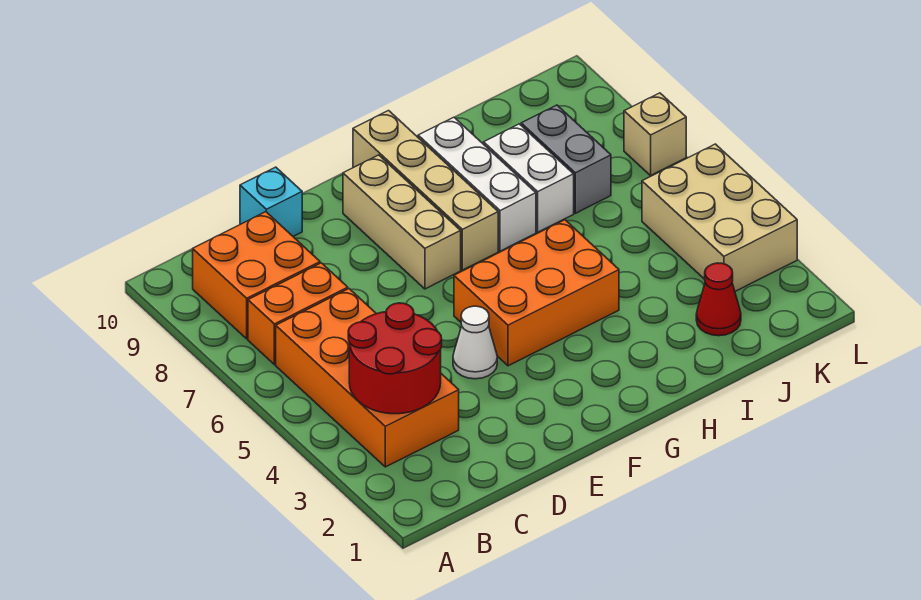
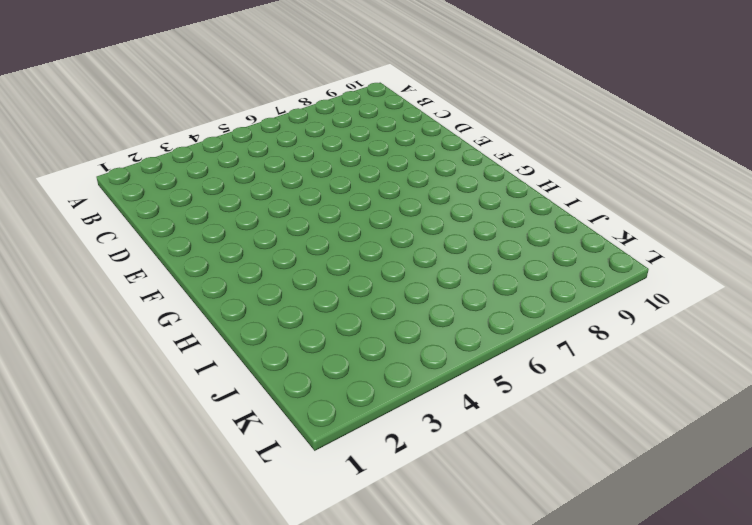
none -> orange 2x4 brick [276,289,459,467]
none -> orange 1x2 brick [248,263,348,365]
none -> orange 2x2 brick [193,212,320,339]

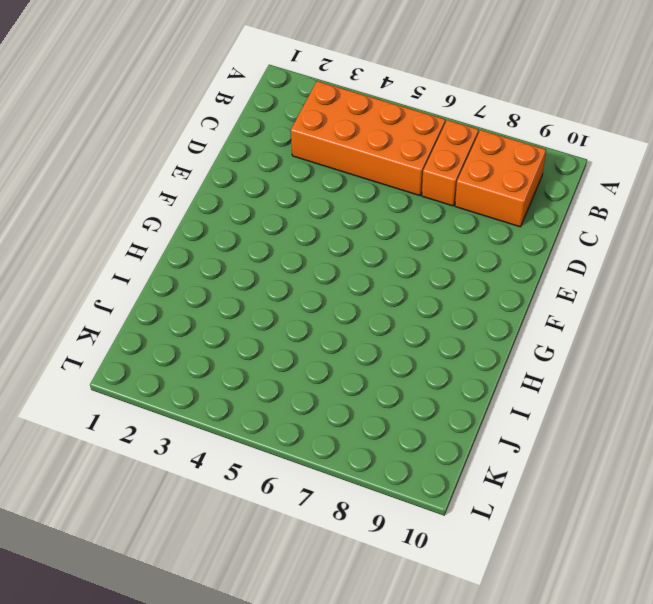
none -> cyan 1x1 brick [240,167,302,236]
none -> white 1x1 cone [453,306,497,379]
none -> orange 2x3 brick [454,220,619,366]

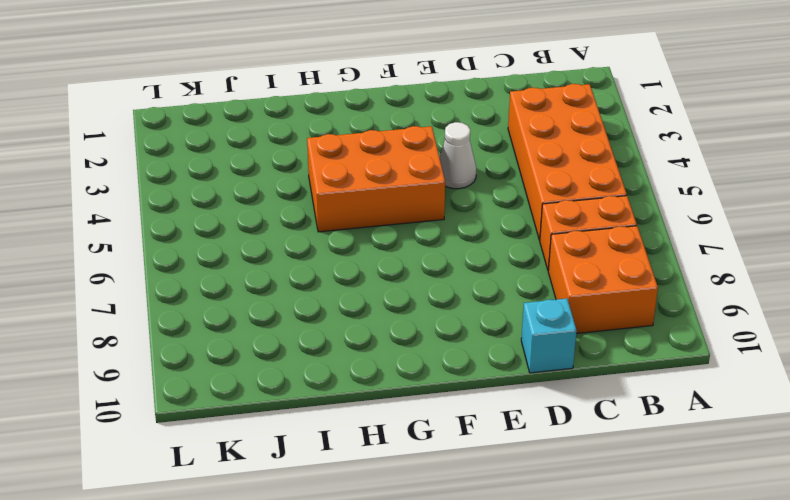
none -> tan 1x3 brick [343,155,461,289]
none -> tan 1x4 brick [353,111,498,270]
none -> white 1x3 brick [418,117,536,251]

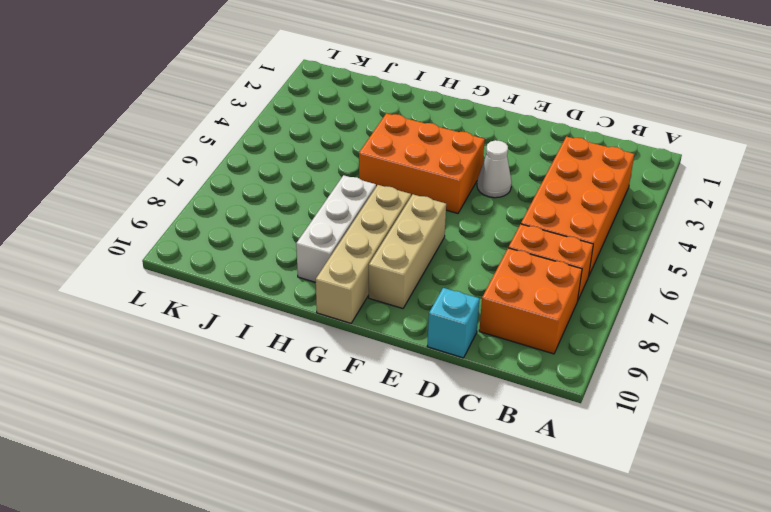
none -> white 1x2 brick [484,124,574,232]
none -> red 1x1 cone [696,263,741,336]
none -> grey 1x2 brick [521,105,611,213]

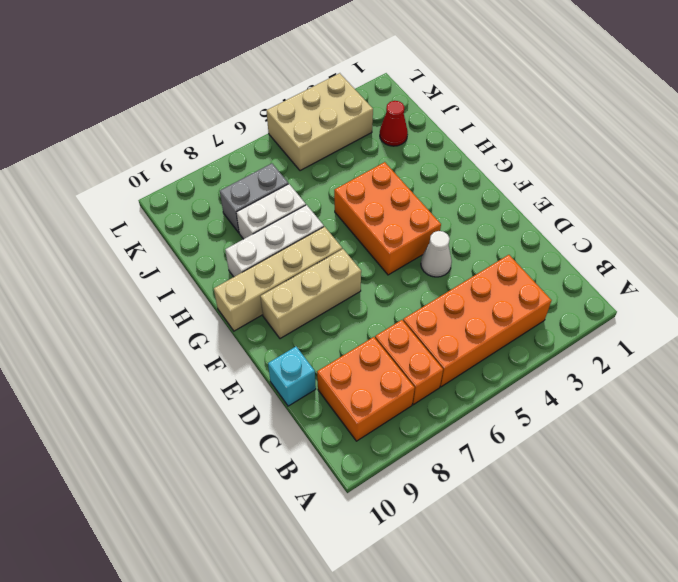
none -> tan 1x1 brick [624,93,686,175]
none -> red 2x2 round brick [348,303,442,414]

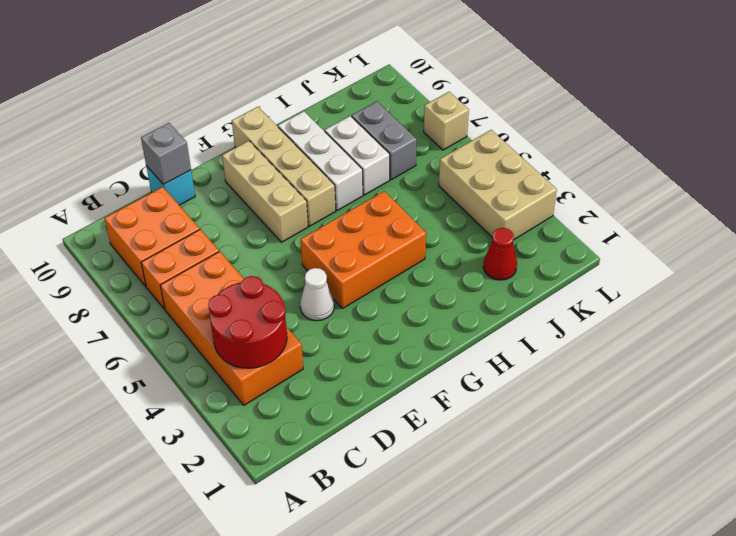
grey 1x1 brick [141,123,191,185] -> none

